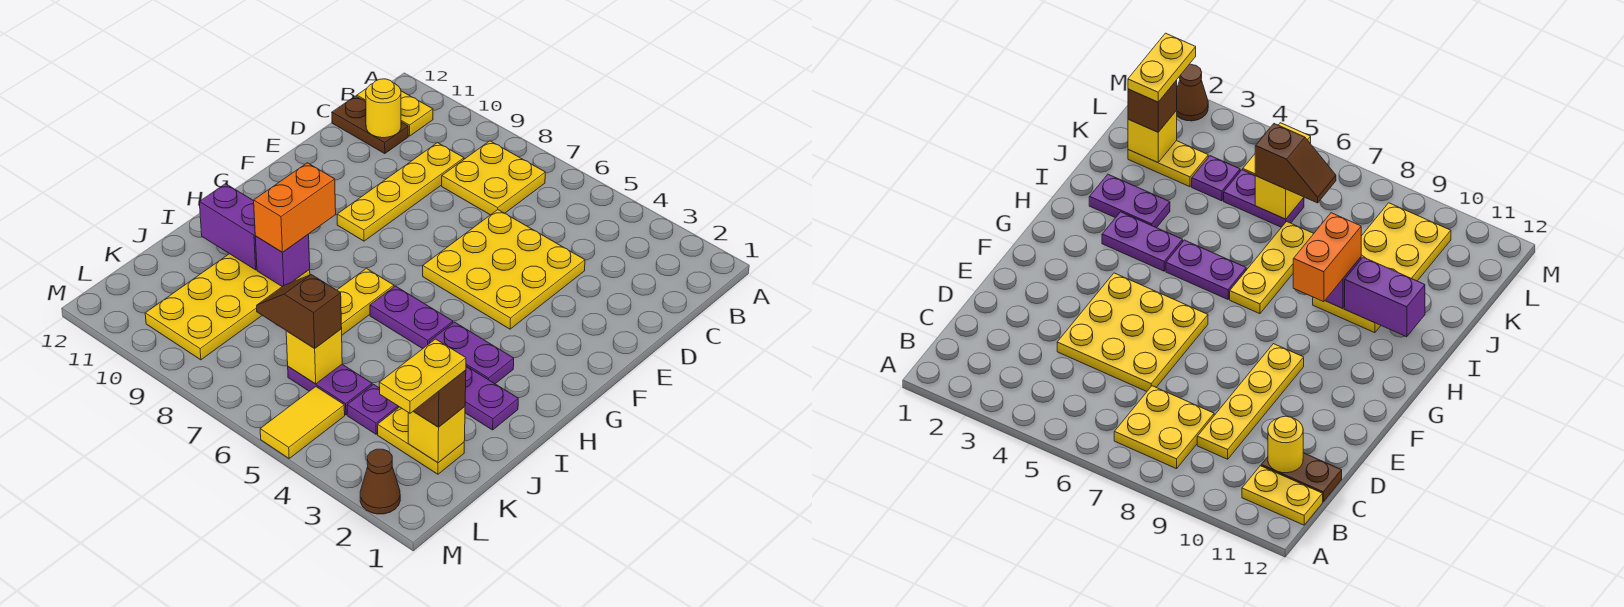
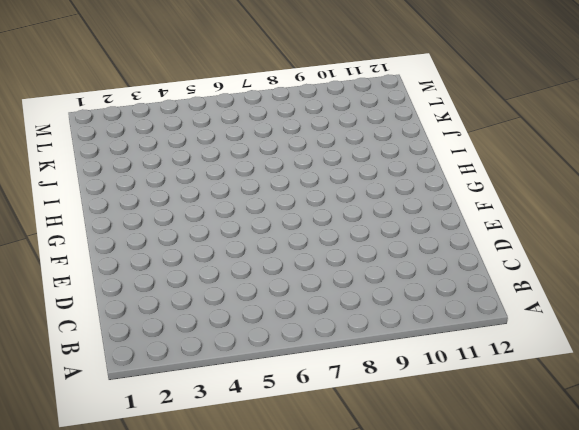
none -> yellow 2x2 plate [442,141,545,215]
none -> yellow 1x2 plate [357,89,433,136]
none -> yellow 1x4 plate [337,143,464,241]

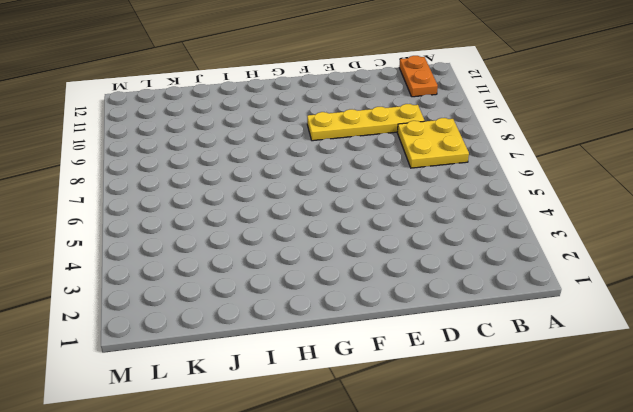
orange 1x2 plate [399,56,438,97] -> yellow 1x2 plate [357,89,433,136]
none -> brown 1x2 plate [332,96,408,154]
none -> yellow 3x3 plate [423,210,585,329]
none -> purple 1x2 plate [429,322,514,384]

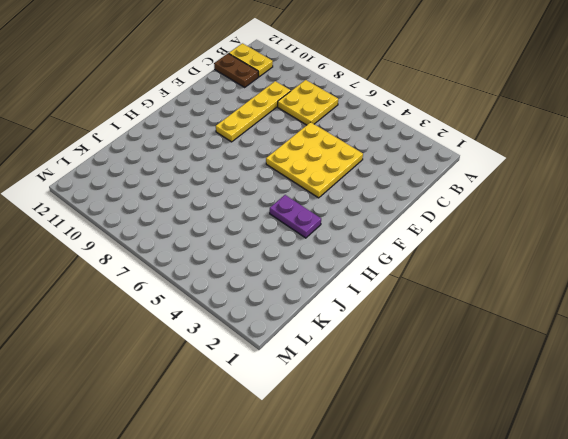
none -> purple 1x2 plate [370,286,453,349]
none -> yellow 1x3 plate [337,268,394,335]
none -> purple 1x2 plate [465,366,518,430]

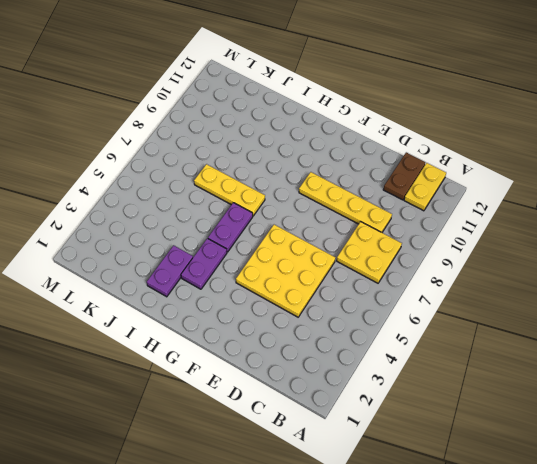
none -> yellow 2x4 plate [145,254,310,360]
none -> yellow 1x2 plate [378,407,464,474]
none -> purple 1x1 plate [347,384,399,434]

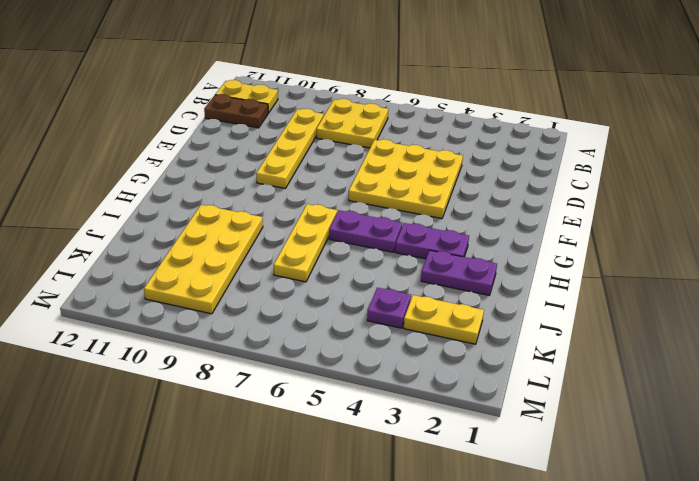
none -> purple 1x2 plate [288,364,372,415]
none -> yellow 1x2 tile [260,387,345,458]
none -> brown 1x1 cone [360,449,400,514]

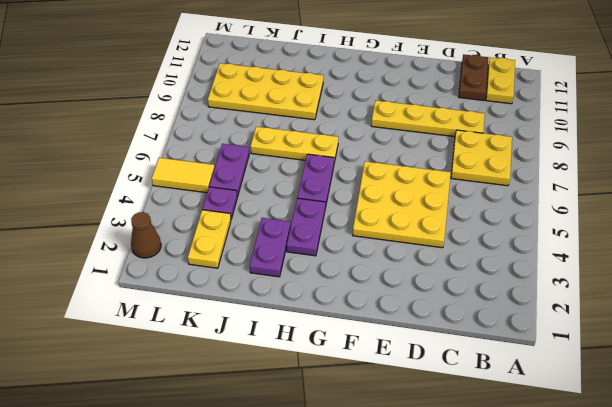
none -> yellow 1x1 round brick [366,79,401,138]
none -> purple 1x1 brick [255,234,310,286]
none -> purple 1x2 brick [199,184,257,270]

